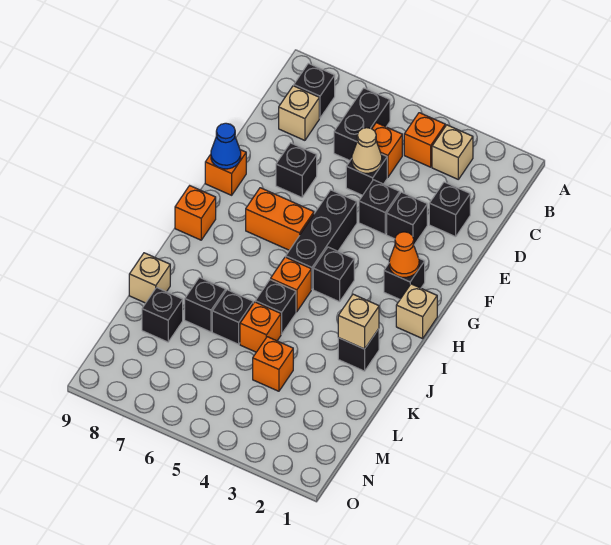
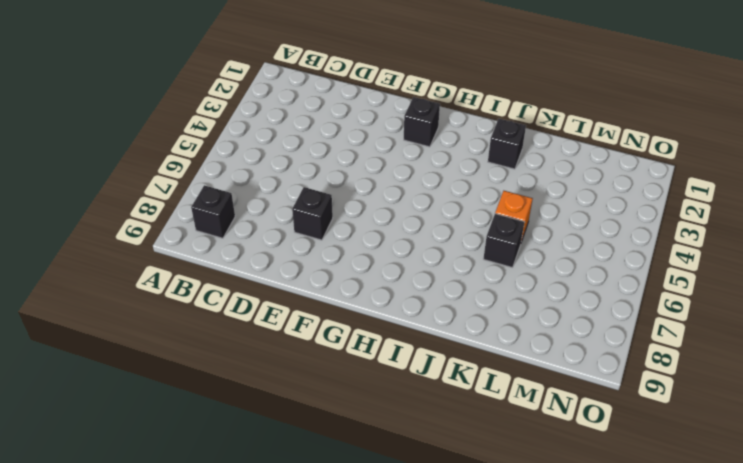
none -> tan 1x1 brick [432,125,473,179]
none -> orange 1x1 brick [404,113,445,167]
none -> black 1x2 brick [334,88,390,160]
none -> orange 1x1 brick [372,123,402,177]

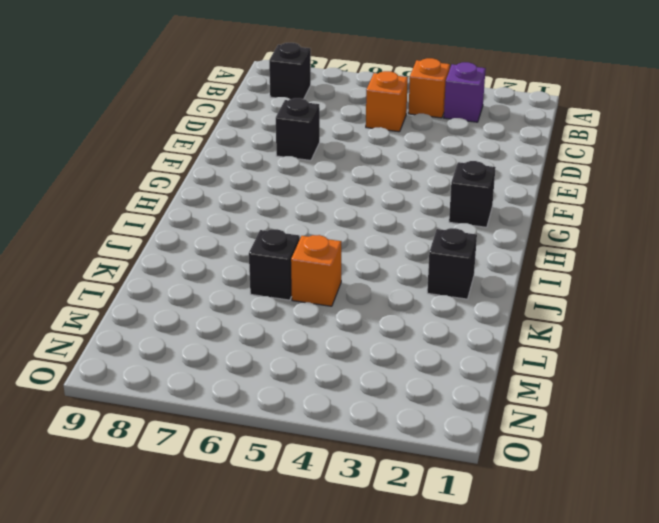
purple 1x1 brick [444,62,486,122] -> tan 1x1 brick [432,125,473,179]
none -> black 1x2 brick [334,88,390,160]
none -> tan 1x1 brick [279,86,319,140]
none -> black 1x1 brick [429,182,470,237]
none -> black 1x1 brick [346,154,387,195]

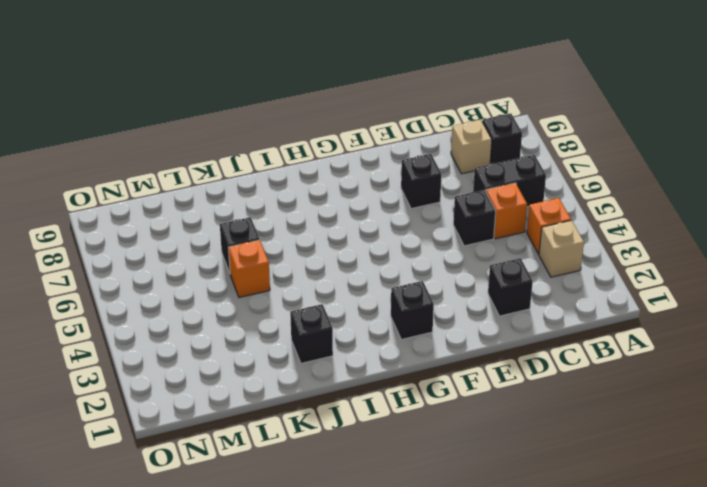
none -> black 1x1 brick [387,192,427,245]
none -> black 1x1 brick [359,180,400,234]
none -> black 1x3 brick [286,190,357,289]
none -> orange 1x1 brick [205,150,246,195]

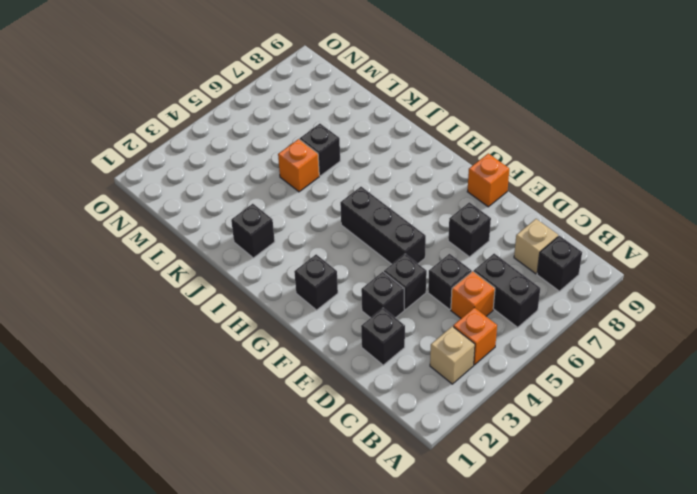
none -> orange 1x2 brick [246,188,314,250]
none -> tan 1x1 brick [396,284,437,339]
none -> black 1x1 brick [313,247,354,302]
none -> orange 1x1 brick [175,186,216,240]

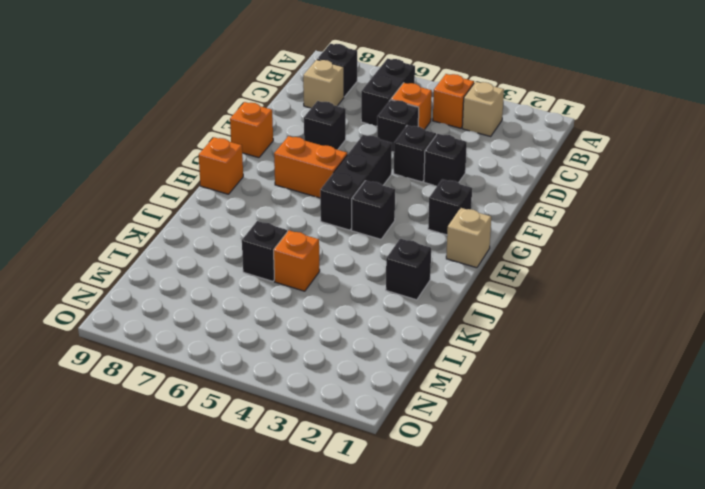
none -> black 1x1 brick [429,182,470,237]
none -> orange 1x1 brick [271,257,311,312]
none -> black 1x1 brick [255,280,296,334]
none -> black 1x1 brick [185,277,226,332]

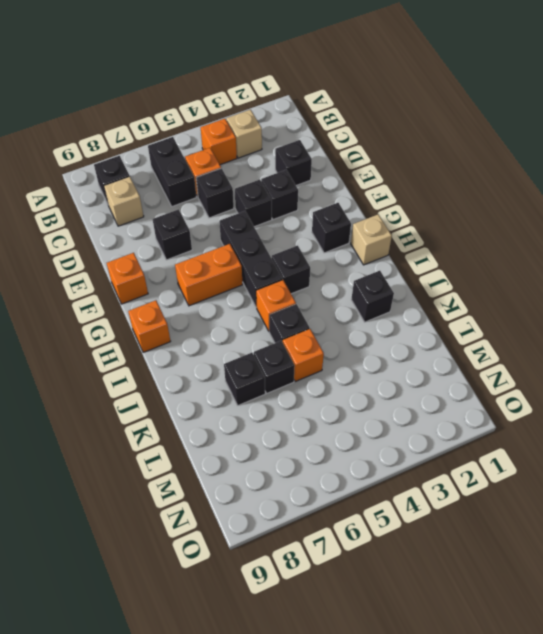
none -> tan 1x1 brick [129,253,170,303]
none -> orange 1x1 brick [253,337,293,391]
none -> black 1x1 brick [142,288,183,342]
none -> tan 1x1 cone [352,128,382,173]

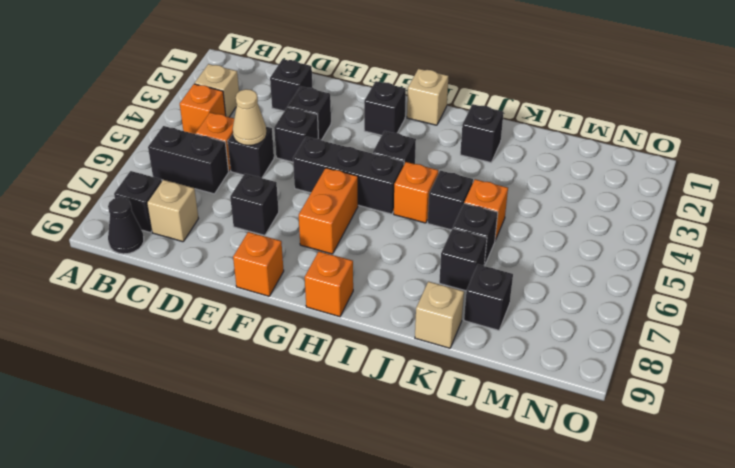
black 1x1 cone [108,197,144,254] -> none
none -> orange 1x1 brick [253,337,293,391]
none -> blue 1x1 cone [211,123,241,169]
none -> orange 1x1 cone [389,232,419,277]
none -> tan 1x1 brick [338,294,379,349]

